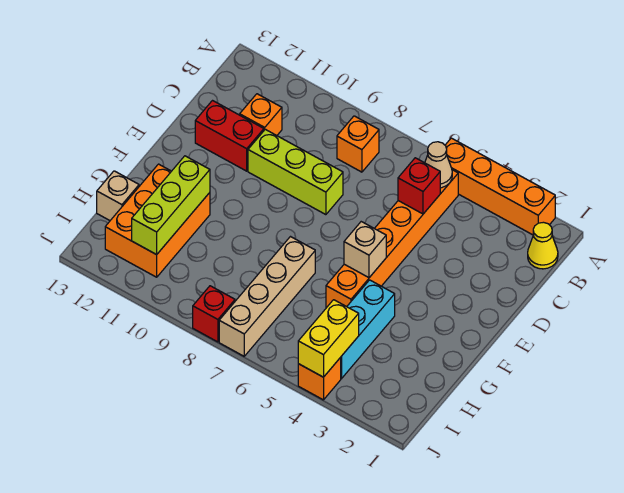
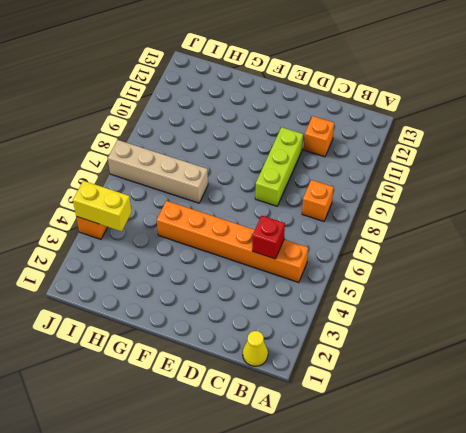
none -> orange 1x4 brick [445,138,555,235]
none -> red 1x2 brick [195,101,264,171]
none -> cyan 1x3 brick [340,280,395,379]

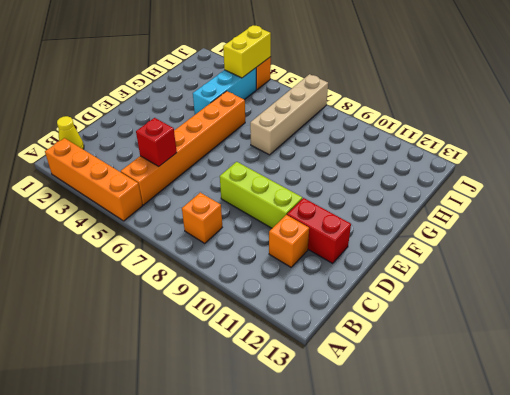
none -> orange 2x3 brick [105,164,210,277]
none -> tan 1x1 brick [97,171,139,220]
none -> red 1x1 brick [193,286,235,342]

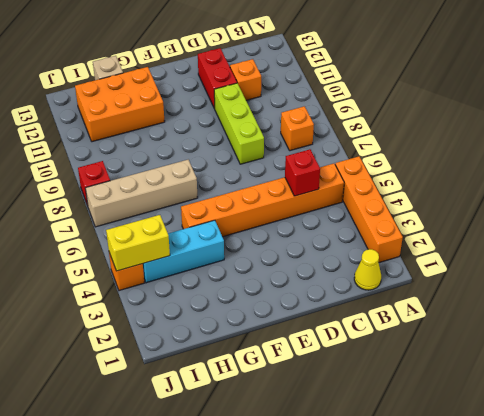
none -> tan 1x1 cone [425,142,452,188]
none -> tan 1x1 brick [344,222,386,278]
none -> lime 1x3 brick [132,156,210,255]

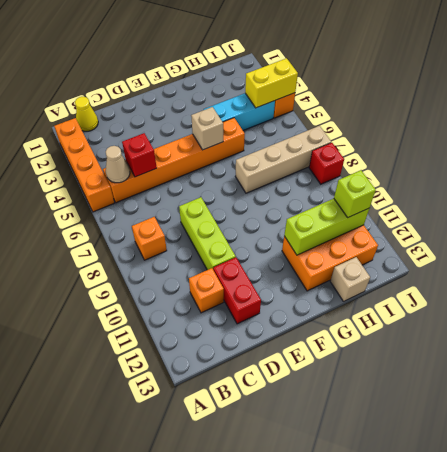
lime 1x1 brick [334,170,376,217] -> none

